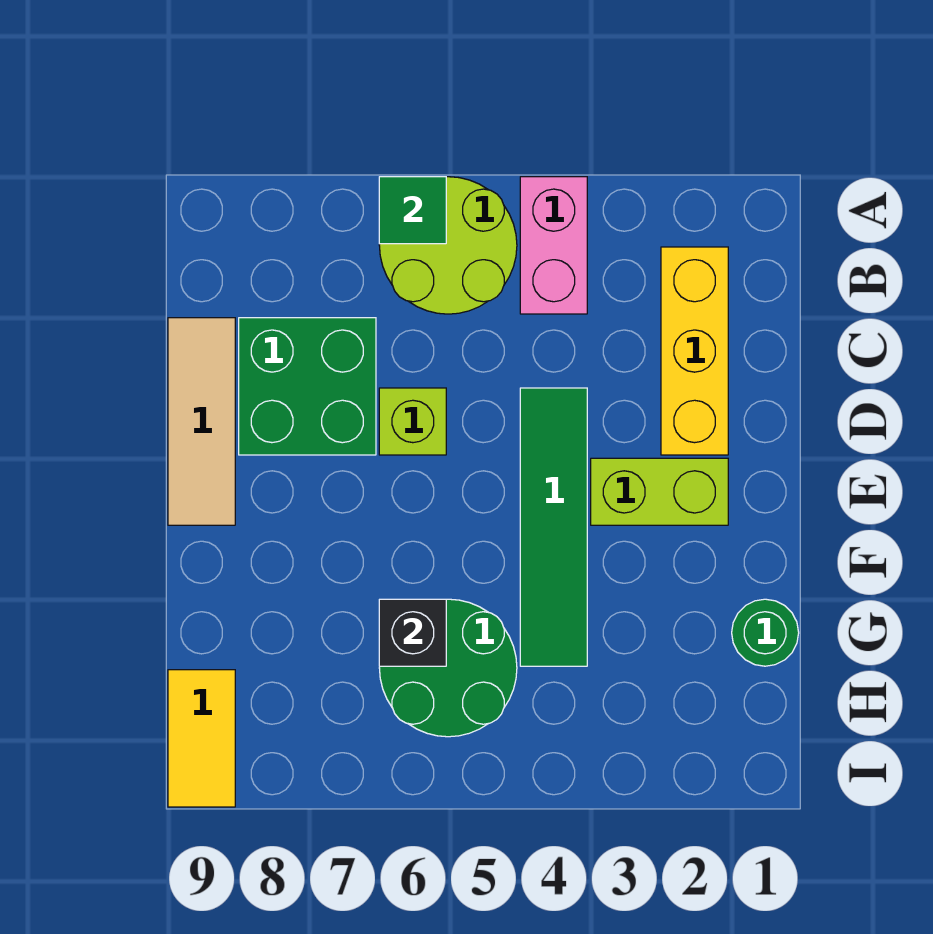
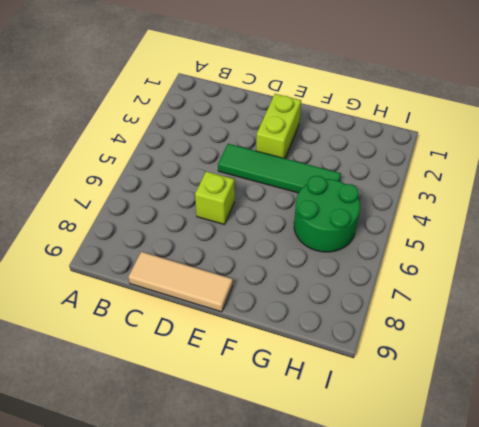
none -> pink 1x2 brick [520,177,587,314]
none -> lime 2x2 round brick [379,177,517,314]
none -> yellow 1x3 brick [661,247,728,455]

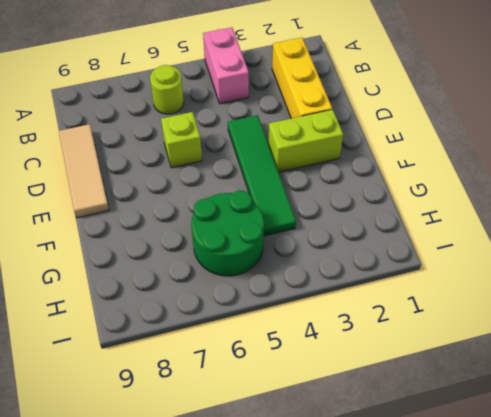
lime 1x1 round brick [150,65,184,114] -> lime 2x2 round brick [379,177,517,314]
none -> green 2x2 brick [239,318,376,455]
none -> green 1x1 round brick [732,599,799,666]
none -> yellow 1x2 tile [168,670,235,807]

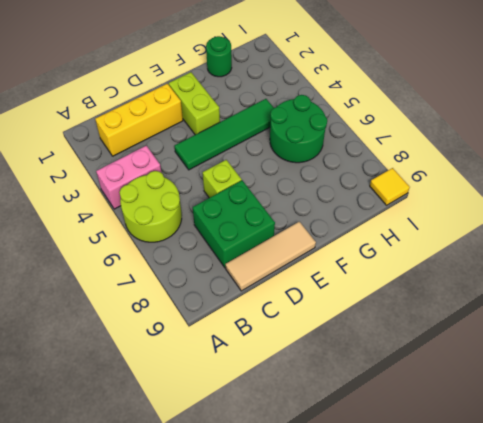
yellow 1x1 tile [370,168,410,205] -> yellow 1x2 tile [168,670,235,807]
none -> green 1x1 tile [379,177,446,244]
none -> black 1x1 brick [379,599,446,666]

